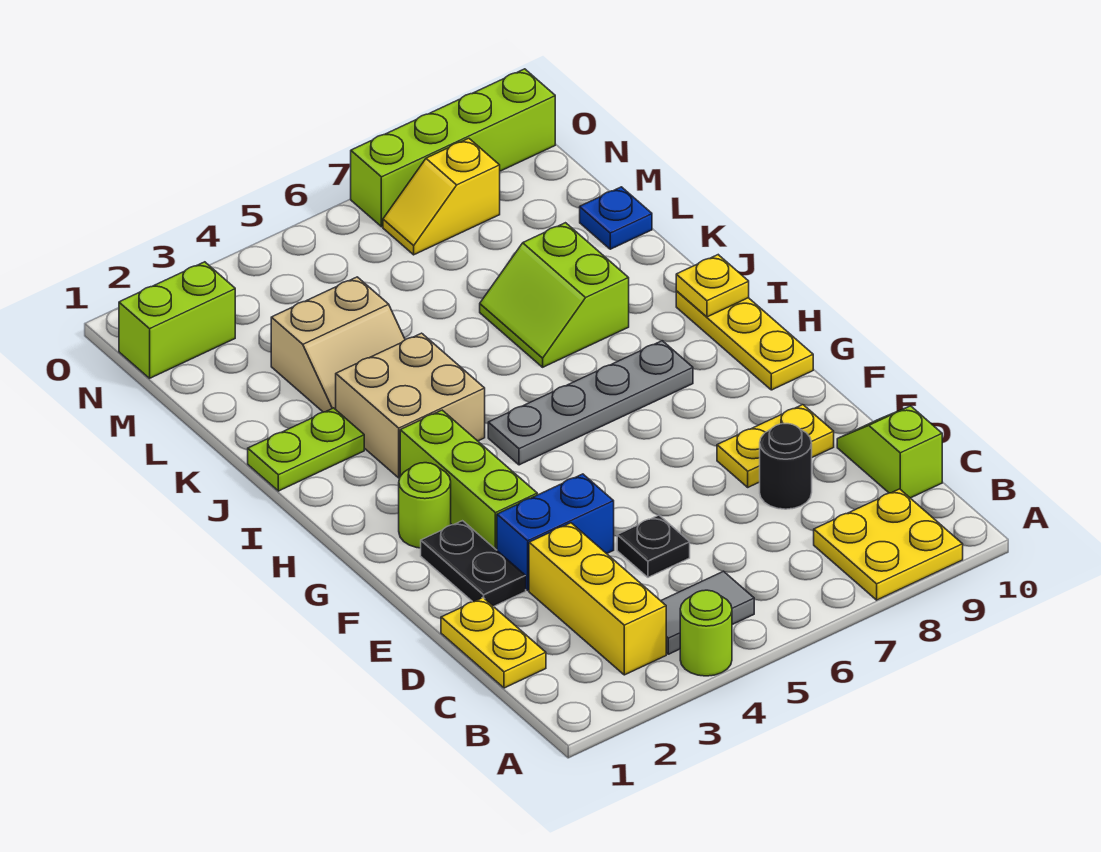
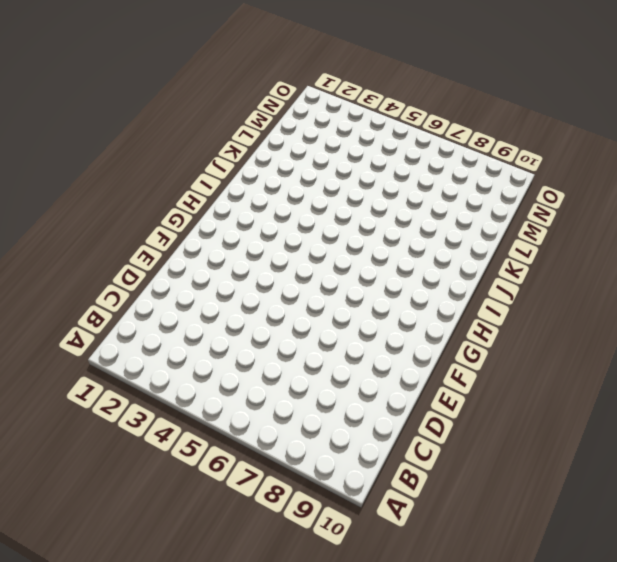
none -> lime 1x1 round brick [680,590,732,676]
none -> yellow 2x2 plate [814,489,963,600]
none -> yellow 1x3 brick [529,523,666,675]

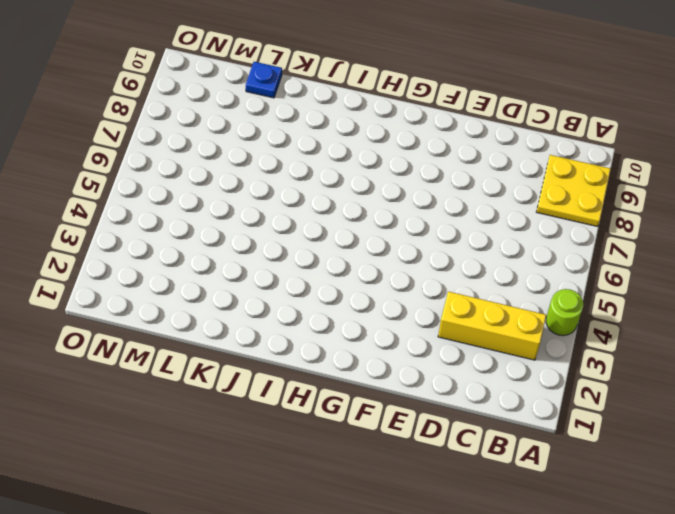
none -> grey 1x2 tile [661,571,754,654]
none -> yellow 1x2 plate [441,598,546,688]
none -> lime 1x2 slope [837,406,942,498]

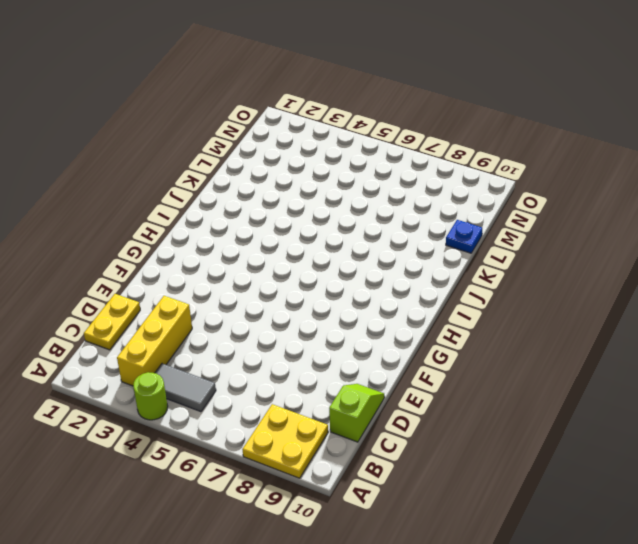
none -> black 1x1 plate [617,515,690,577]
none -> black 1x1 round brick [760,424,812,509]
none -> black 1x2 plate [421,521,526,607]

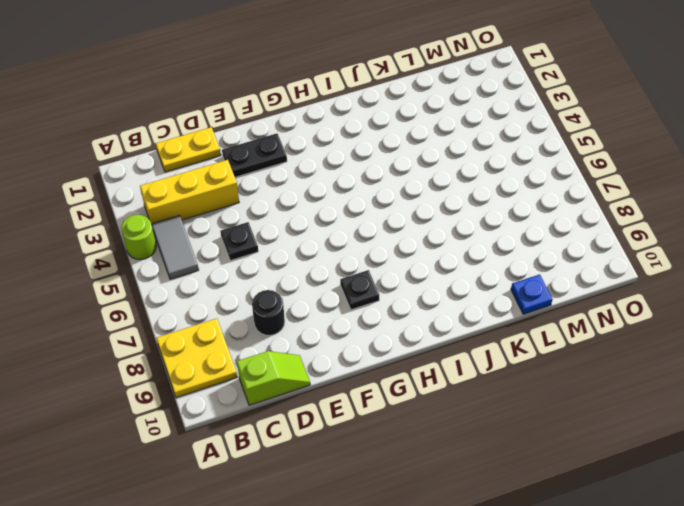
black 1x1 plate [340,270,379,310] -> none
none -> blue 1x2 brick [497,474,614,590]
none -> yellow 1x2 plate [717,405,834,487]
none -> lime 1x3 brick [400,410,537,550]

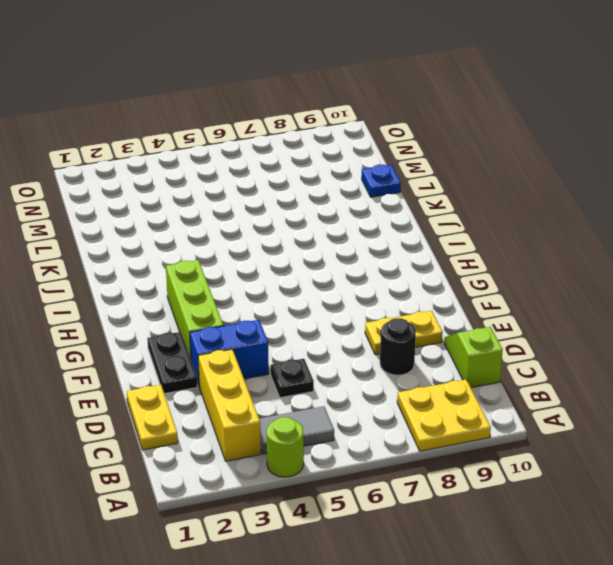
none -> lime 1x1 round brick [399,463,451,548]
none -> yellow 1x3 plate [676,291,813,390]
none -> grey 1x4 plate [488,341,693,465]

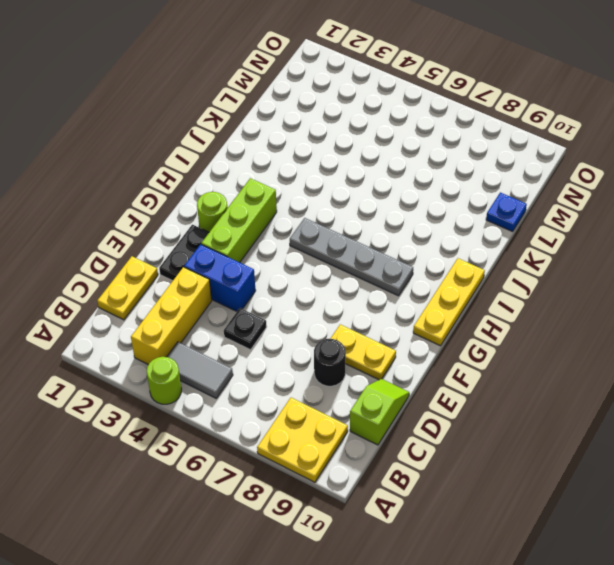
none -> tan 2x2 brick [336,333,485,478]
none -> lime 1x2 plate [248,408,364,491]
none -> lime 2x2 slope [480,223,629,367]

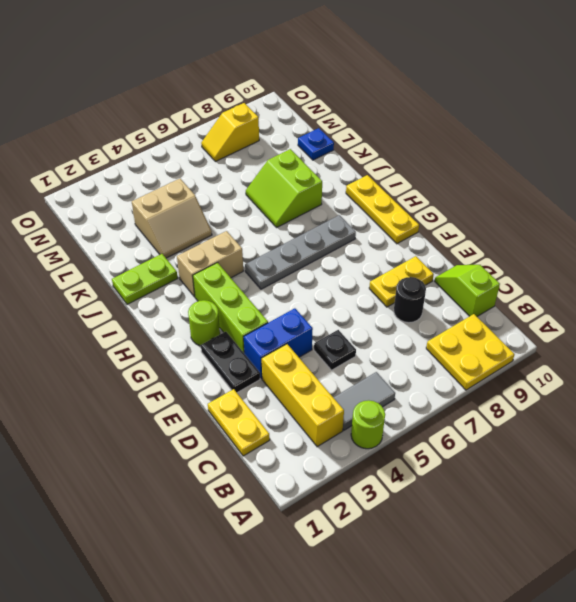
tan 1x2 brick [177,231,243,297] -> tan 2x2 brick [336,333,485,478]
none -> lime 1x2 brick [119,262,235,378]
none -> lime 1x4 brick [351,69,555,227]
none -> yellow 1x1 plate [676,255,749,317]

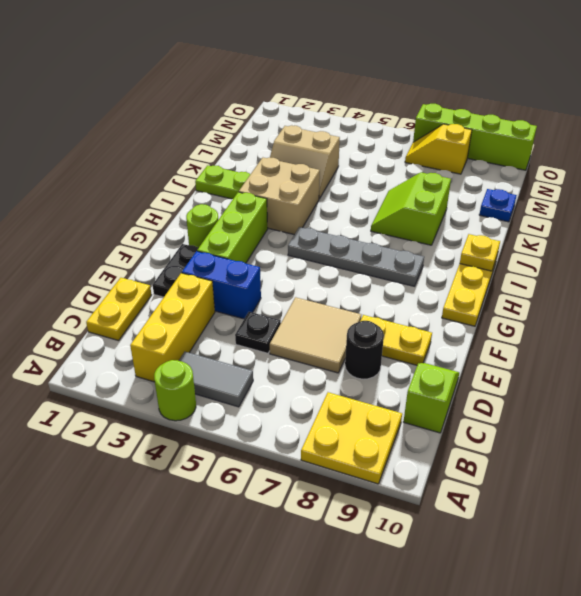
tan 2x2 tile [270,297,361,373] -> none
none -> lime 1x2 brick [119,262,235,378]

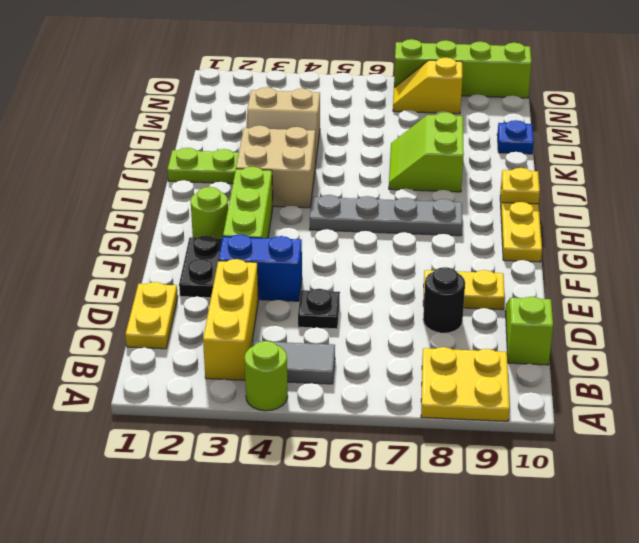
none -> lime 1x2 brick [119,262,235,378]

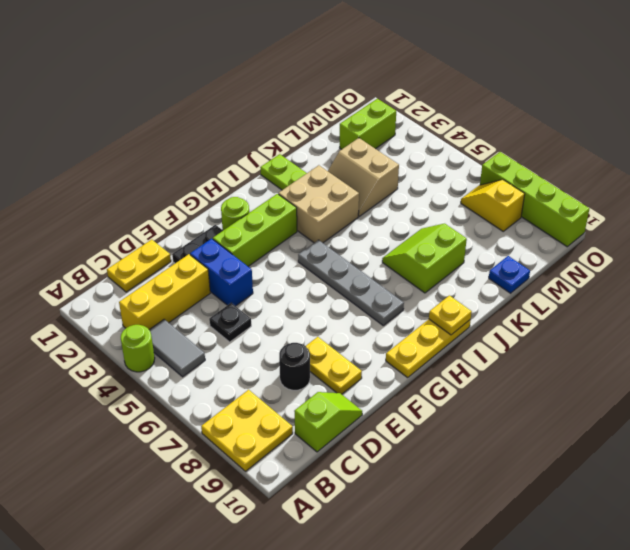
lime 1x2 brick [340,99,396,149] -> lime 1x2 brick turned to [119,262,235,378]

